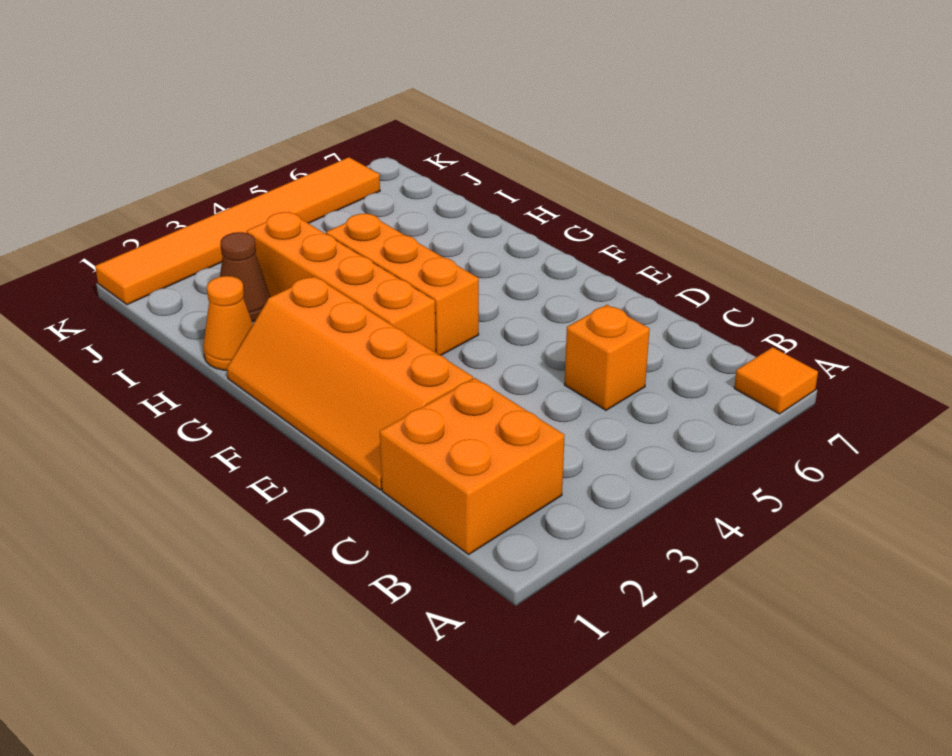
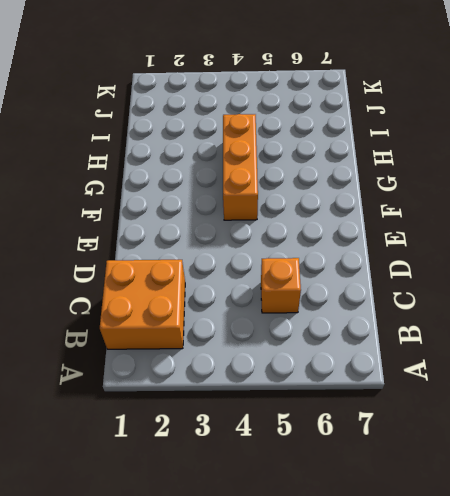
none -> orange 1x1 tile [734,347,818,414]
none -> orange 2x4 slope [227,276,473,490]

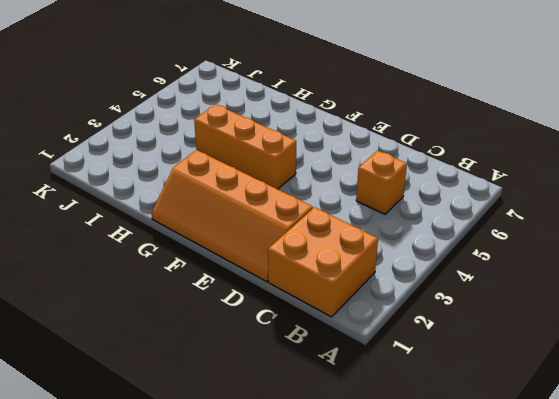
none -> orange 1x1 tile [734,347,818,414]
none -> orange 1x4 brick [247,212,436,353]

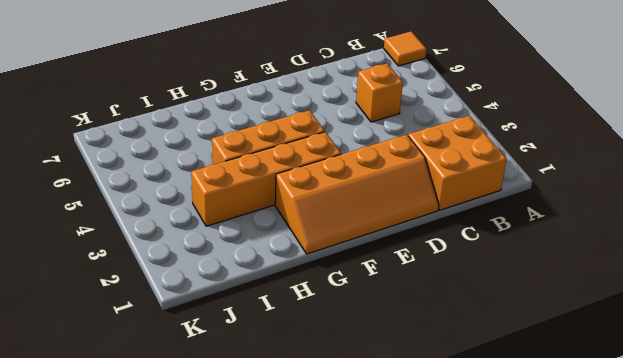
none -> orange 1x1 cone [203,276,253,370]
none -> brown 1x1 cone [220,232,270,322]

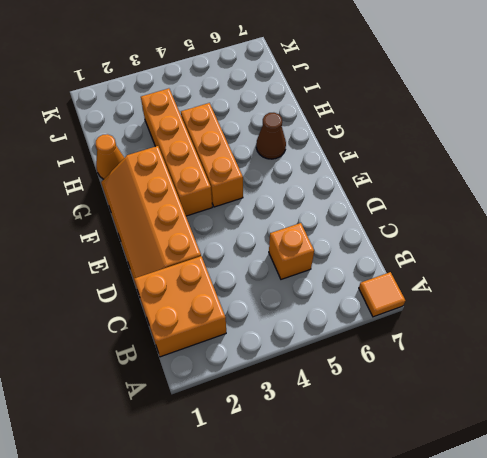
brown 1x1 cone [256,113,286,159] -> brown 1x1 cone moved to [220,232,270,322]
none -> orange 1x6 tile [95,157,380,305]

